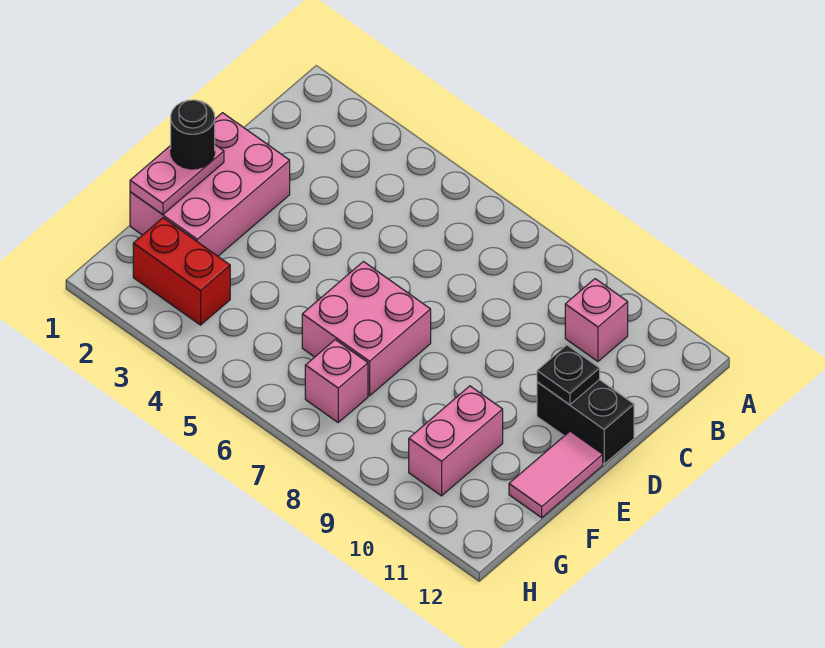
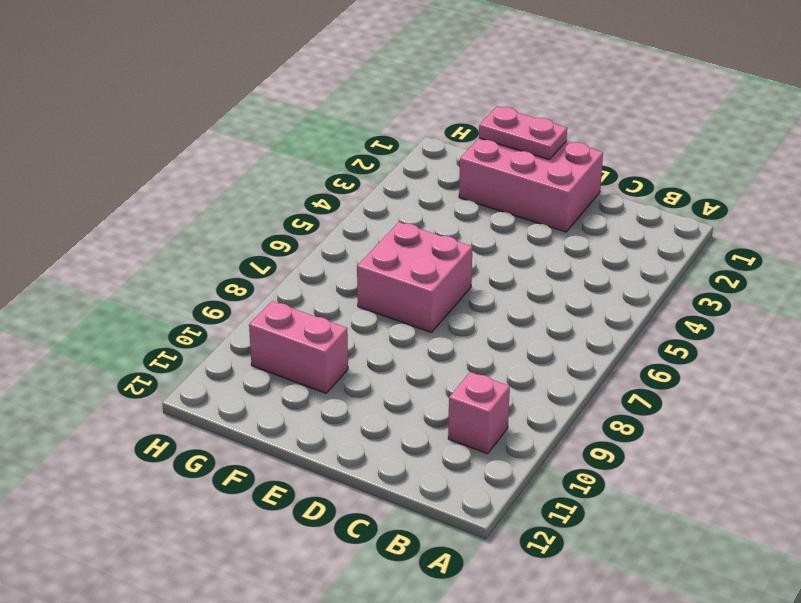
none -> black 1x2 brick [537,380,634,464]
none -> pink 1x2 tile [509,431,603,518]

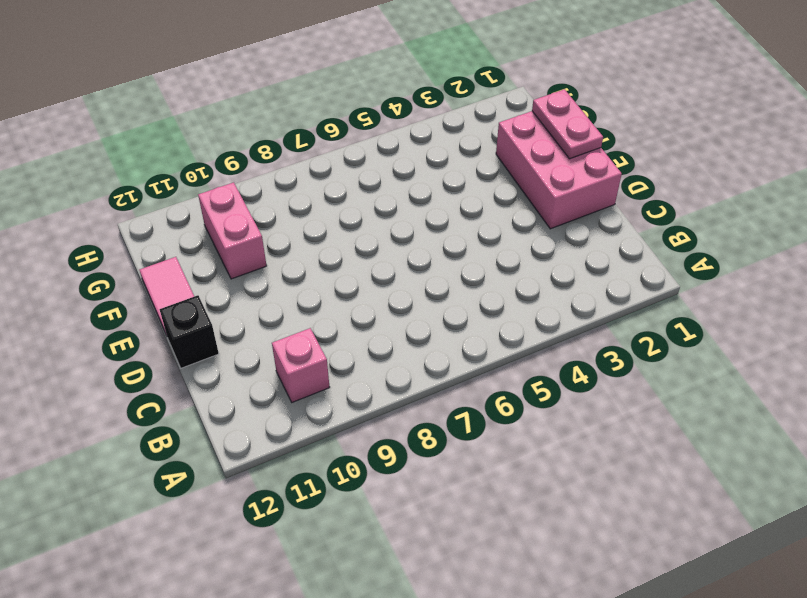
black 1x1 brick [160,295,219,368] -> black 1x2 brick [537,380,634,464]
none -> pink 2x2 brick [302,262,431,396]
none -> red 1x2 brick [133,218,230,325]

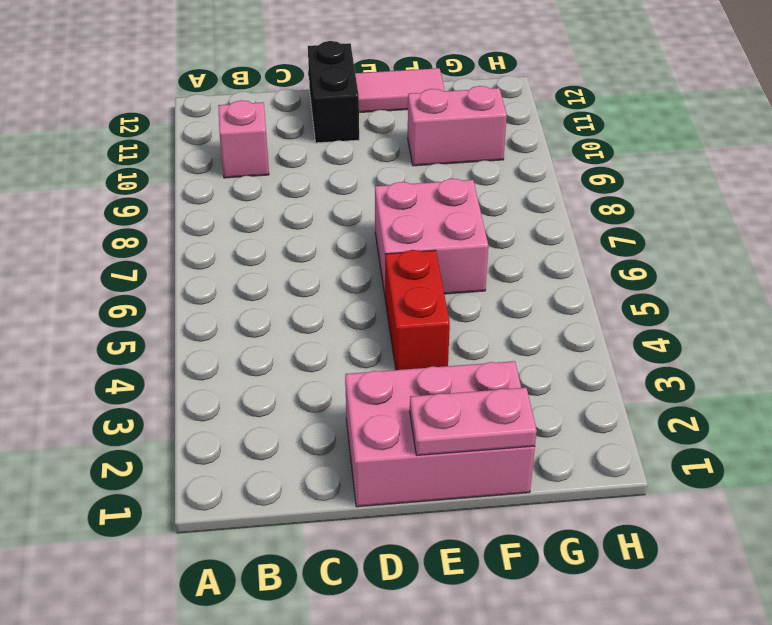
red 1x2 brick [385,250,450,370] -> red 1x2 brick moved to [133,218,230,325]
none -> pink 1x1 brick [305,340,368,422]
none -> black 1x1 plate [537,345,600,405]

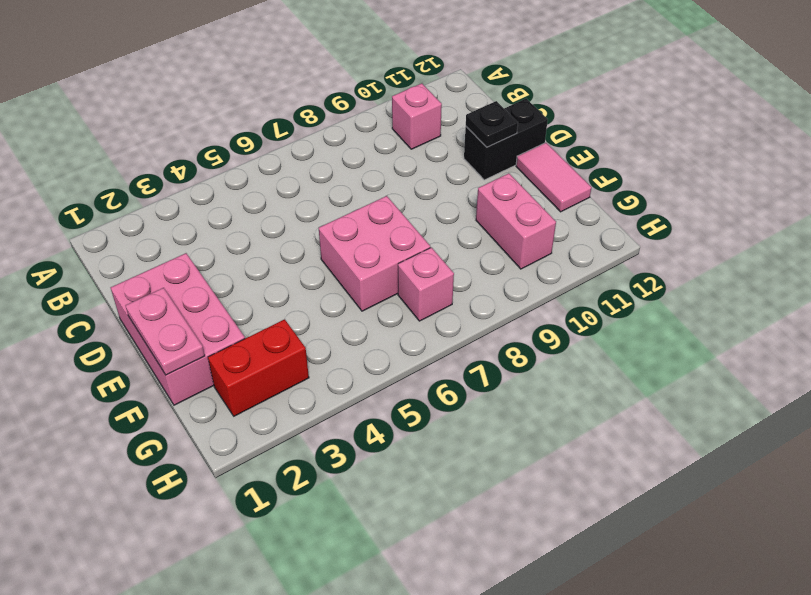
none -> black 1x1 round brick [171,100,215,169]

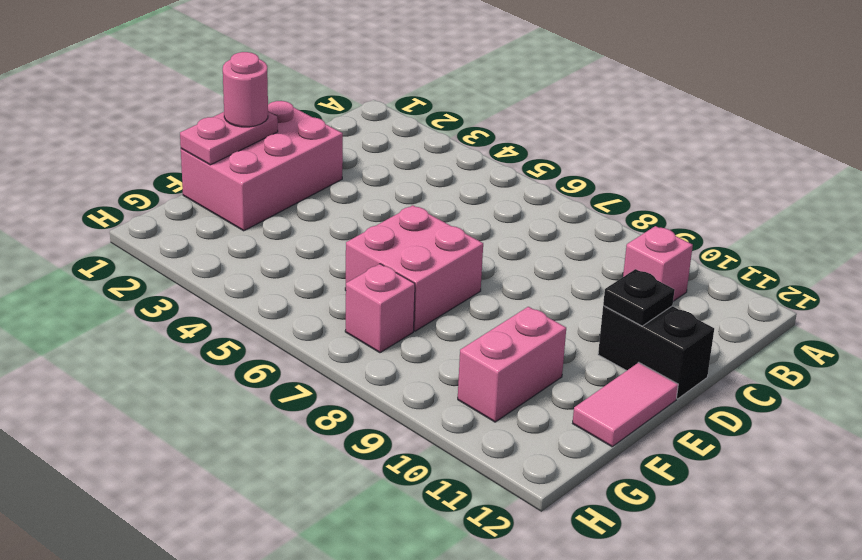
pink 1x1 round brick [223,52,268,127] -> black 1x1 round brick [171,100,215,169]
none -> red 1x2 brick [133,218,230,325]

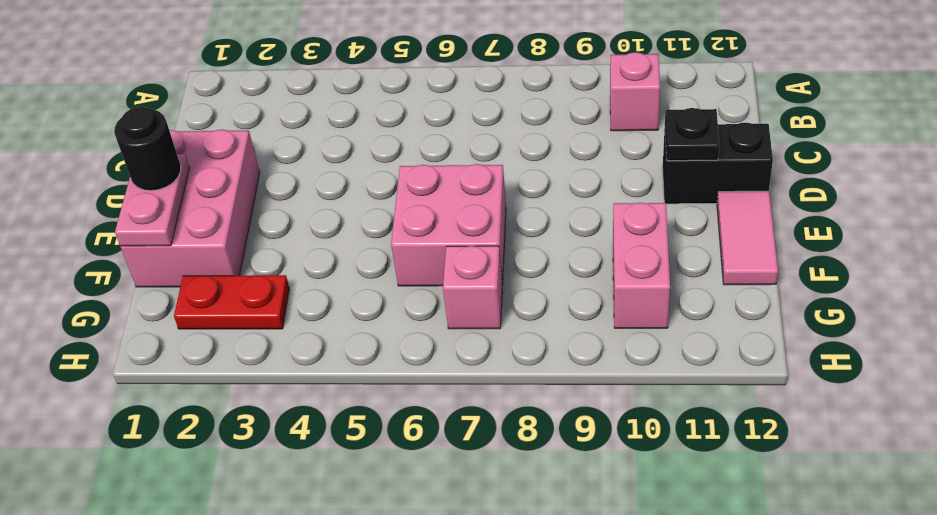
red 1x2 plate [174,275,289,329] -> red 1x2 brick [133,218,230,325]

